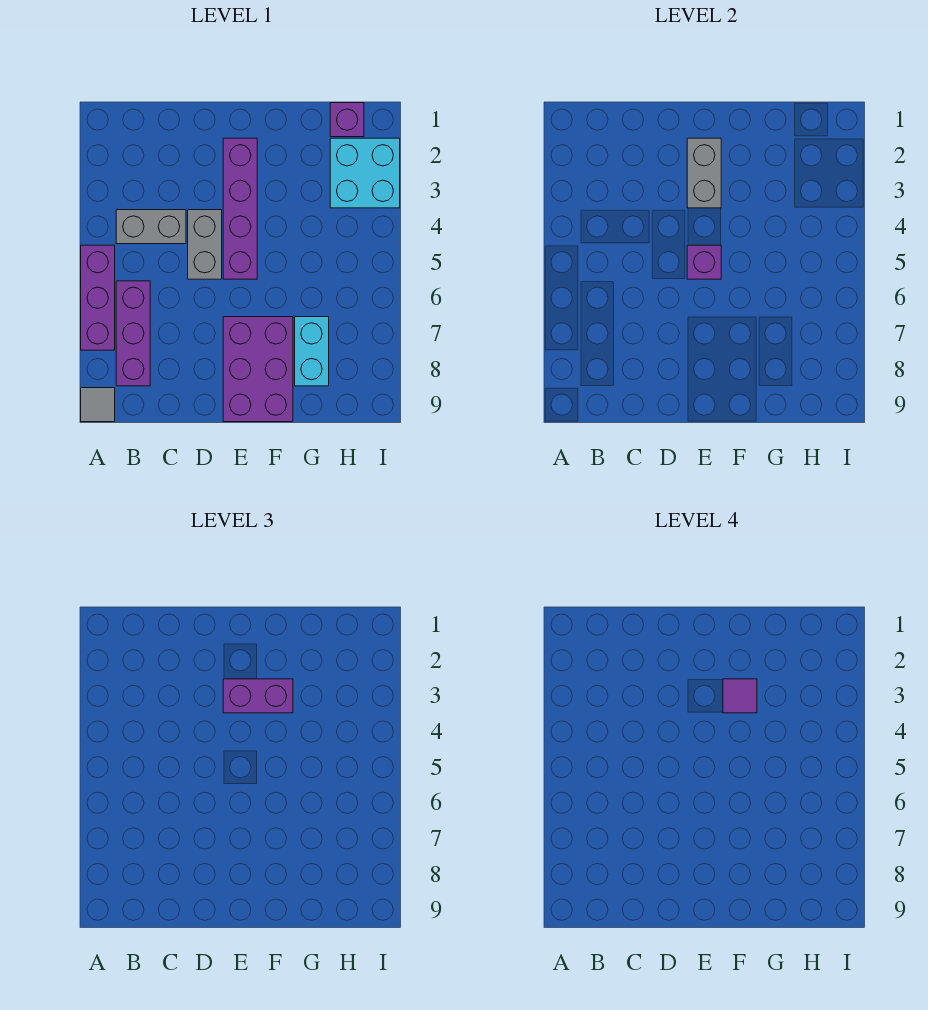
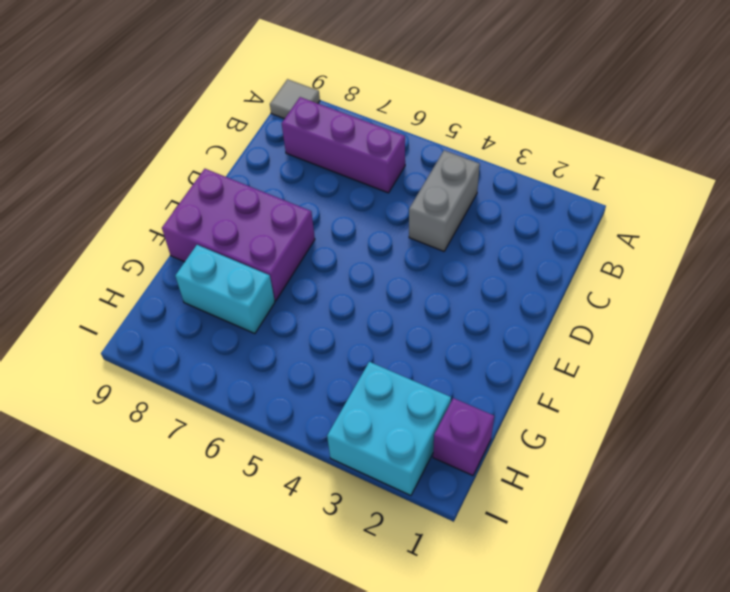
none -> purple 1x3 brick [81,245,115,350]
none -> grey 1x2 brick [188,210,222,279]
none -> purple 1x4 brick [223,138,257,279]

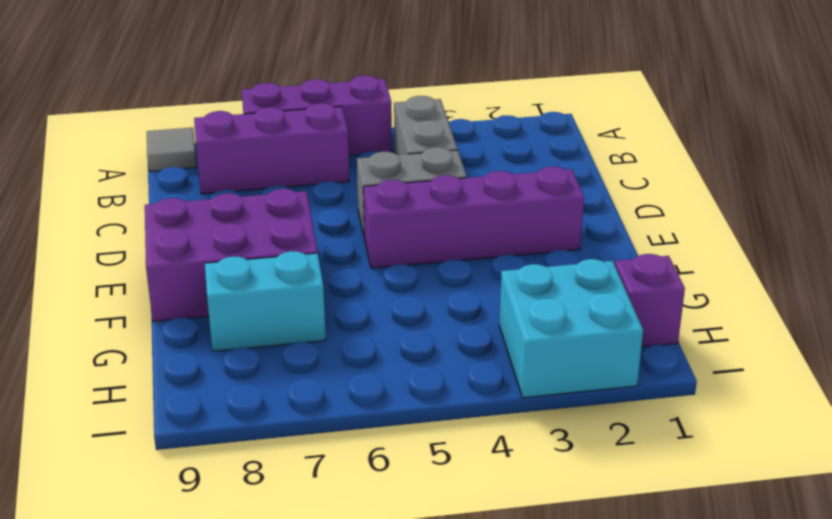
none -> grey 1x2 brick [687,138,721,208]
none -> purple 1x1 brick [687,245,721,279]
none -> purple 1x2 brick [223,679,293,713]

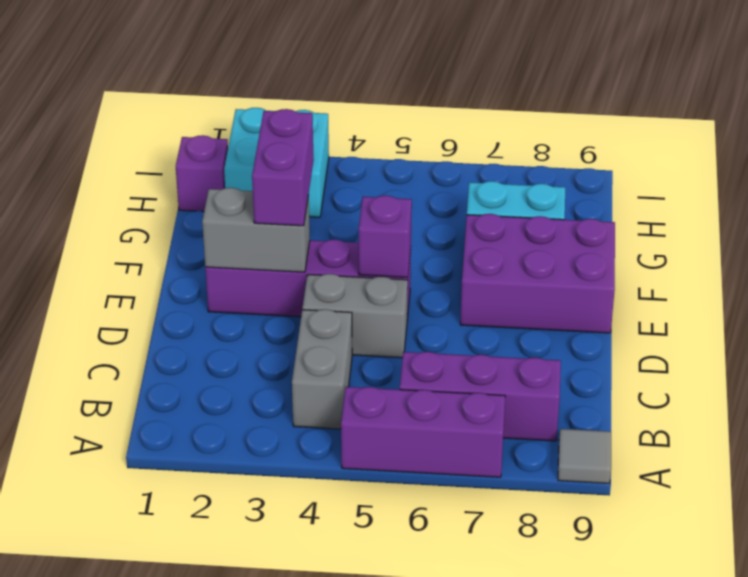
none -> purple 1x1 tile [723,679,757,713]

